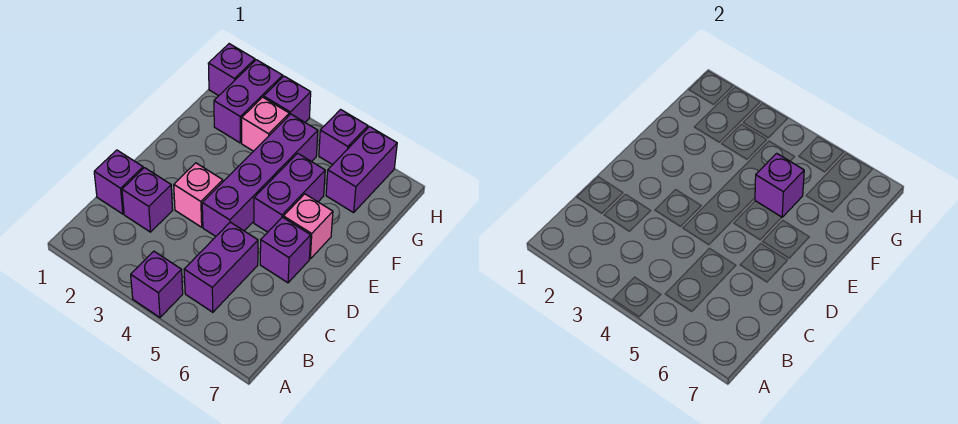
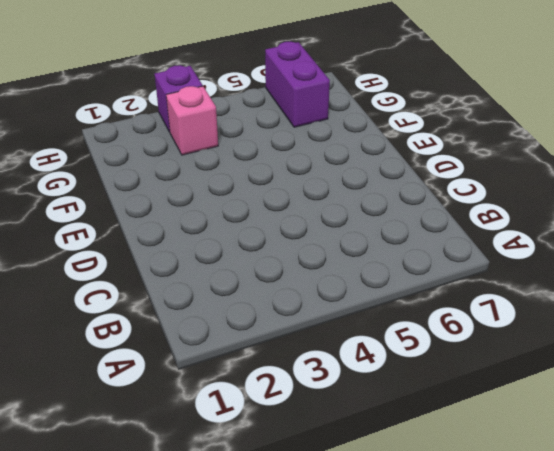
none -> purple 1x1 brick [131,251,183,317]
none -> purple 1x2 brick [184,222,258,312]
none -> purple 1x1 brick [94,150,143,214]

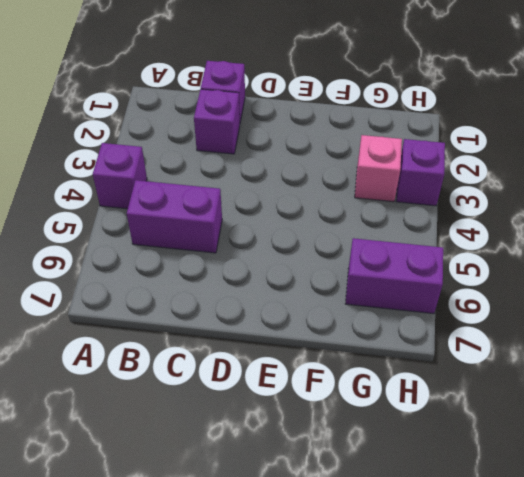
none -> pink 1x1 brick [174,163,223,227]
none -> purple 1x4 brick [202,114,318,236]
none -> purple 1x1 brick [260,217,311,283]

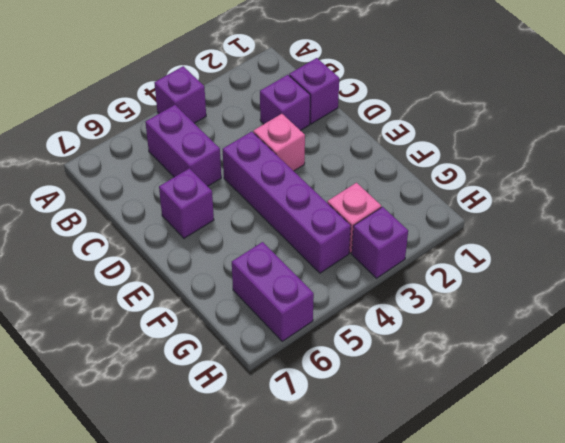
none -> purple 1x2 brick [254,153,325,232]
none -> pink 1x1 brick [283,194,333,259]
none -> purple 1x2 brick [214,60,283,143]

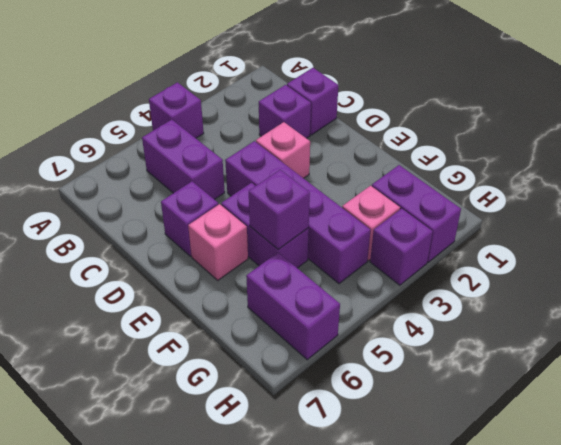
none -> purple 1x1 brick [208,44,255,96]
none -> purple 1x1 brick [319,110,368,165]

